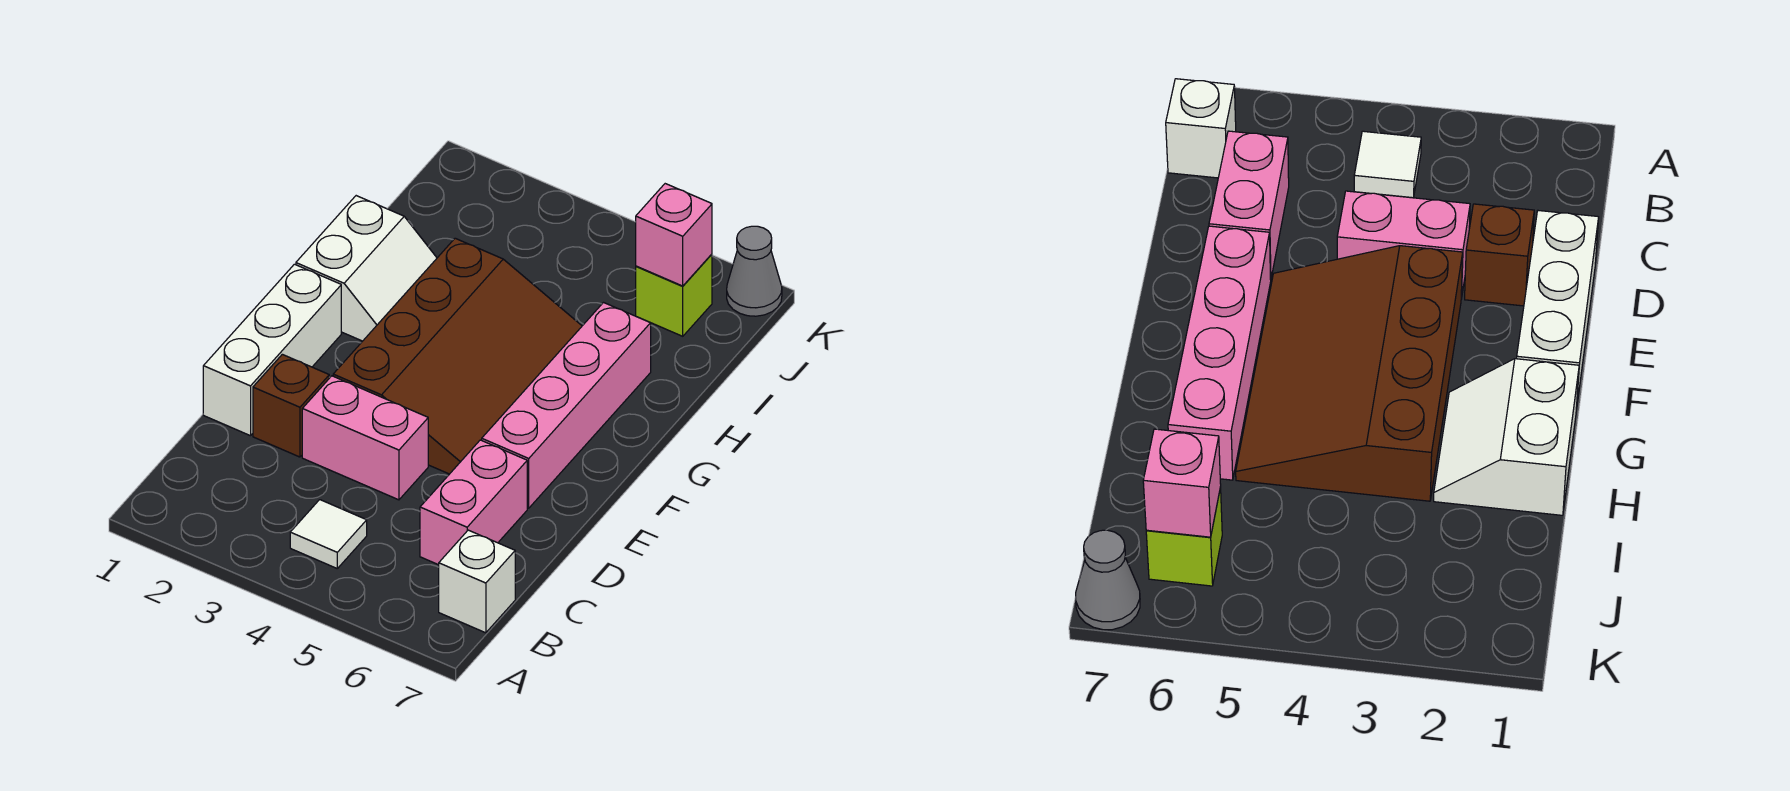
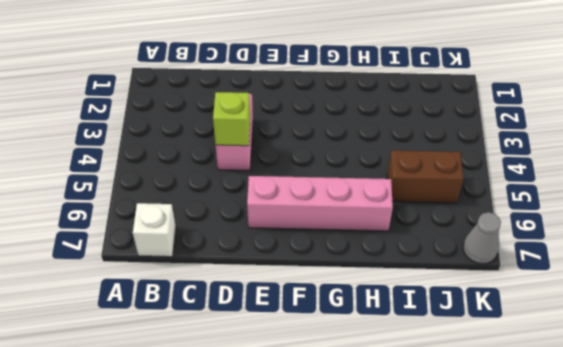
lime 1x1 brick [213,92,250,146] -> lime 1x1 brick moved to [636,254,712,336]
brown 1x2 brick [387,150,463,203] -> none
none -> white 1x1 tile [290,500,367,568]
none -> pink 1x2 brick [420,440,527,565]
none -> white 1x3 brick [203,264,341,436]

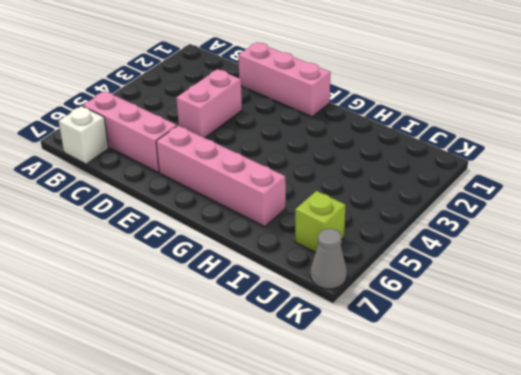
pink 1x3 brick [83,91,177,172] -> pink 1x2 brick [420,440,527,565]
pink 1x3 brick [238,42,331,117] -> white 1x3 brick [203,264,341,436]
none -> white 1x1 tile [290,500,367,568]
none -> brown 1x1 brick [253,354,329,457]
none -> brown 3x4 slope [333,238,582,474]

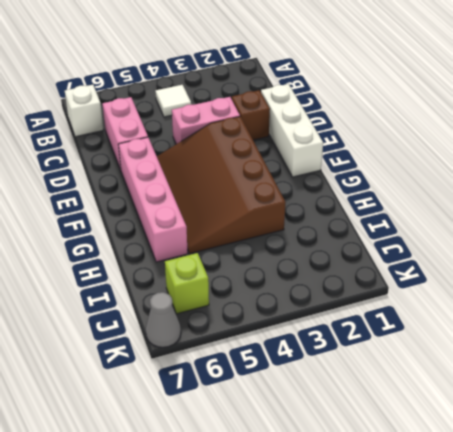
none -> white 2x2 slope [296,196,437,341]
none -> pink 1x1 brick [636,184,712,286]

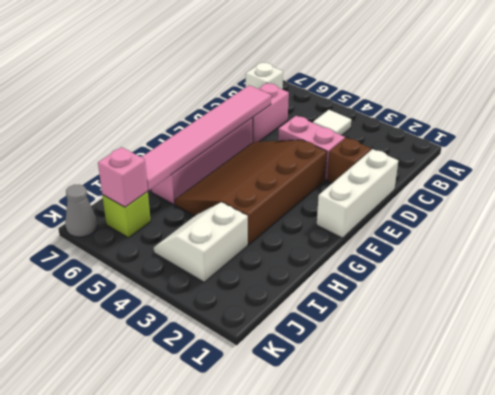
pink 1x6 tile [142,85,271,190] -> none
white 2x2 slope [154,202,248,282] -> white 2x2 slope moved to [296,196,437,341]

